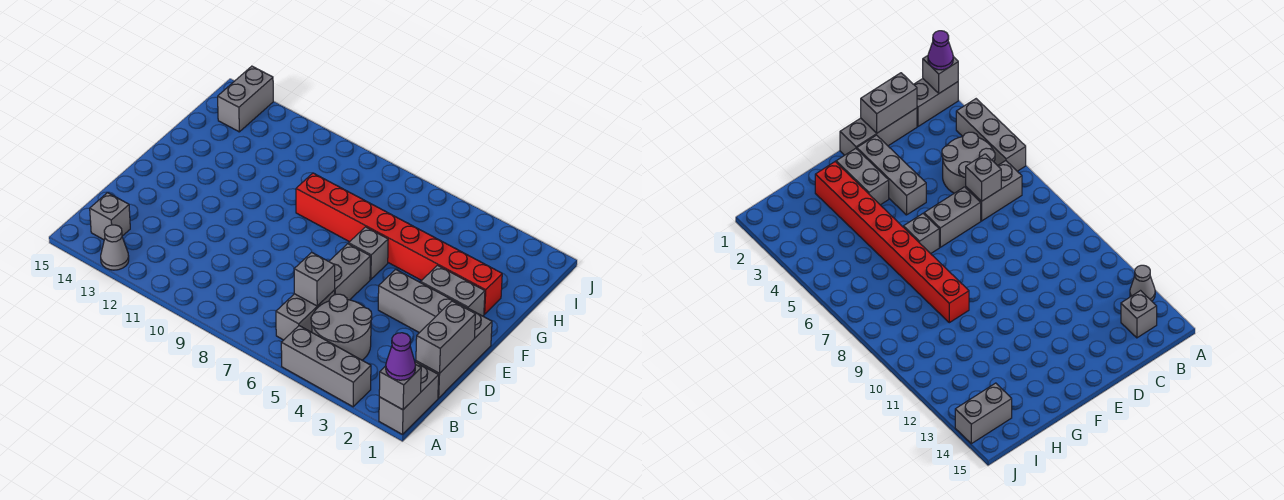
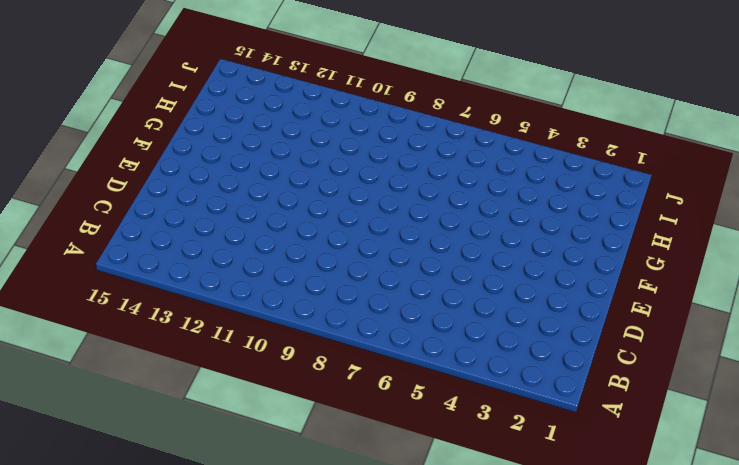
none -> grey 1x2 brick [379,362,439,434]
none -> grey 1x3 brick [281,326,371,407]
none -> grey 1x1 cone [101,225,129,270]

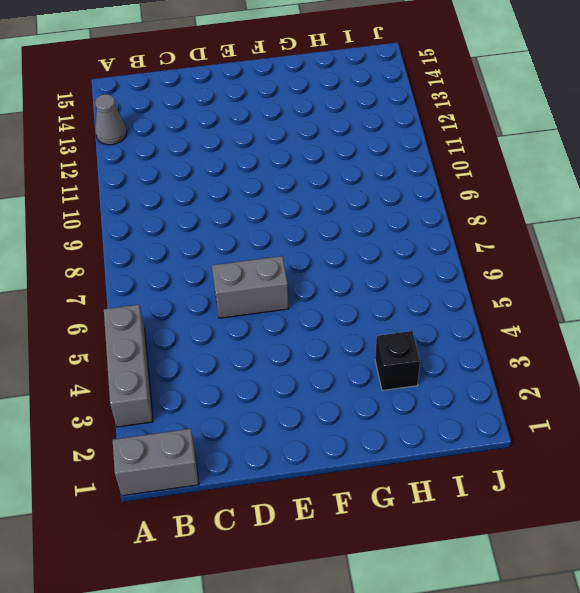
black 1x1 brick [375,331,420,391] -> none
none -> grey 2x2 round brick [311,294,372,360]
none -> grey 1x2 brick [276,290,335,340]
none -> grey 1x1 brick [90,193,130,240]

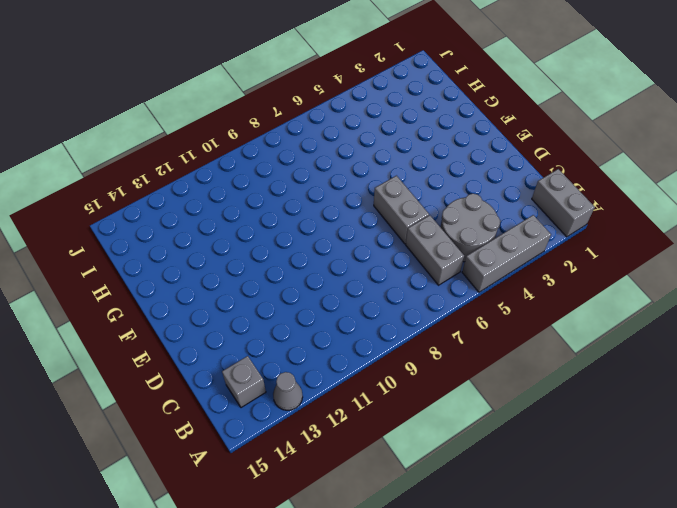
none -> grey 1x3 brick [416,309,492,398]
none -> grey 1x3 brick [378,269,467,333]
none -> grey 1x2 brick [421,265,485,316]

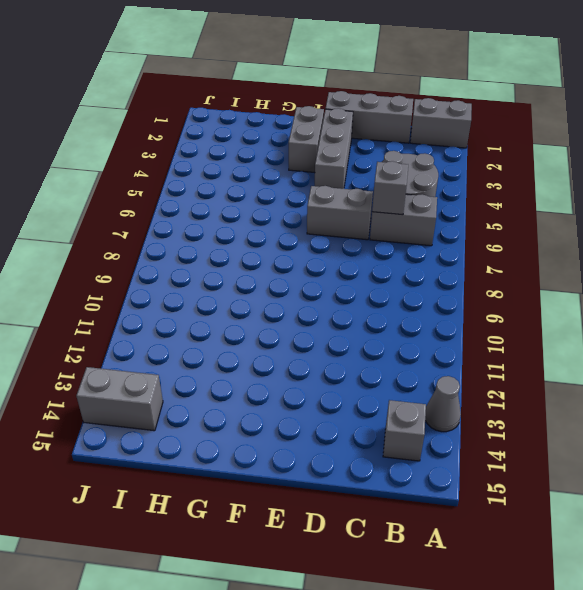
none -> grey 1x3 brick [281,326,371,407]
none -> grey 1x1 brick [349,227,388,279]
none -> red 1x8 brick [296,173,502,314]

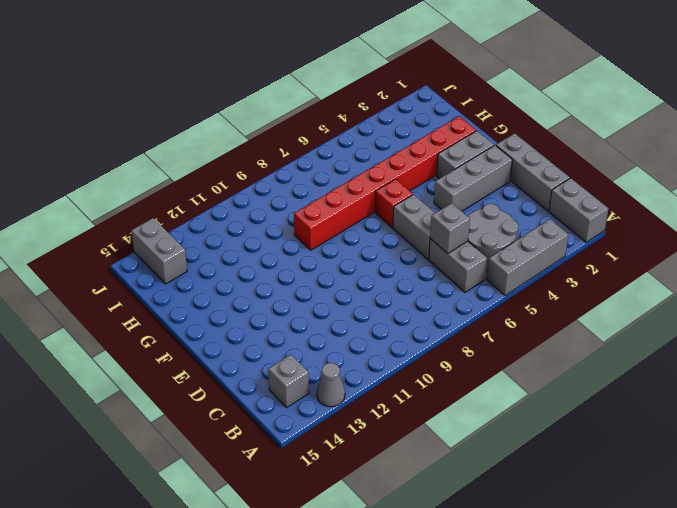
red 1x1 brick [375,179,413,227] -> grey 1x1 brick [349,227,388,279]
none -> grey 1x1 brick [379,364,421,410]
none -> grey 1x2 brick [416,301,476,373]
none -> purple 1x1 cone [386,333,415,380]

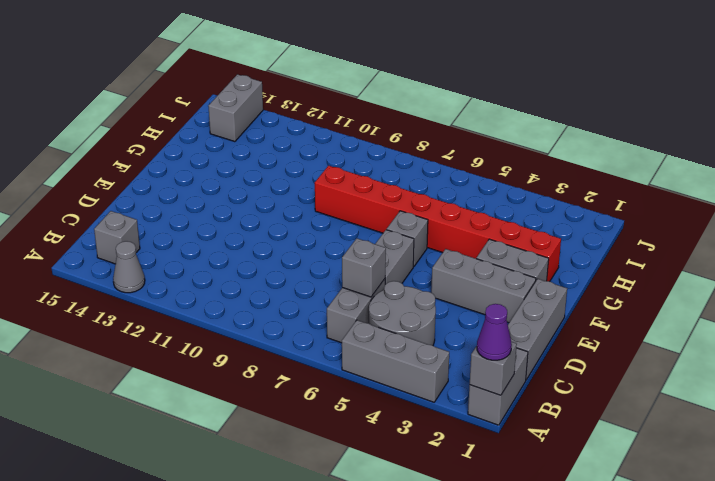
none -> grey 1x2 brick [416,301,476,373]

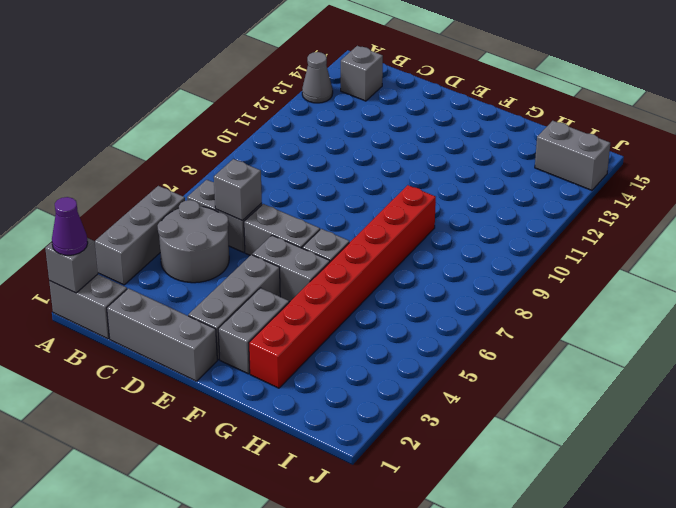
grey 1x2 brick [252,235,330,302] -> grey 1x2 brick moved to [416,301,476,373]

